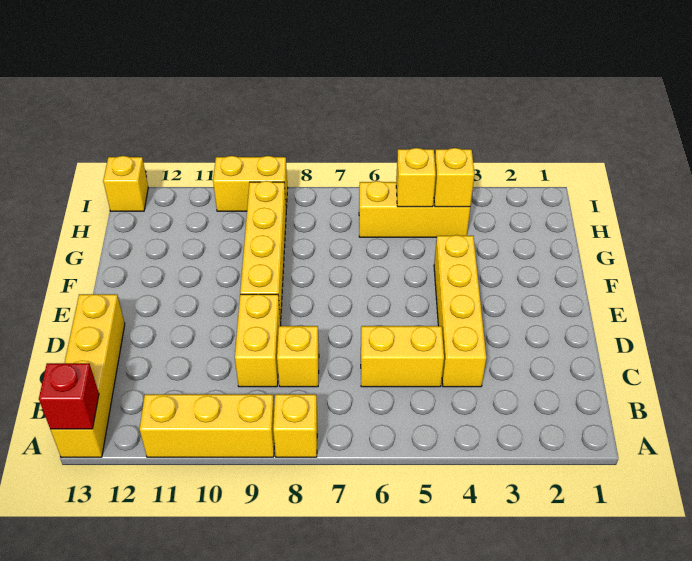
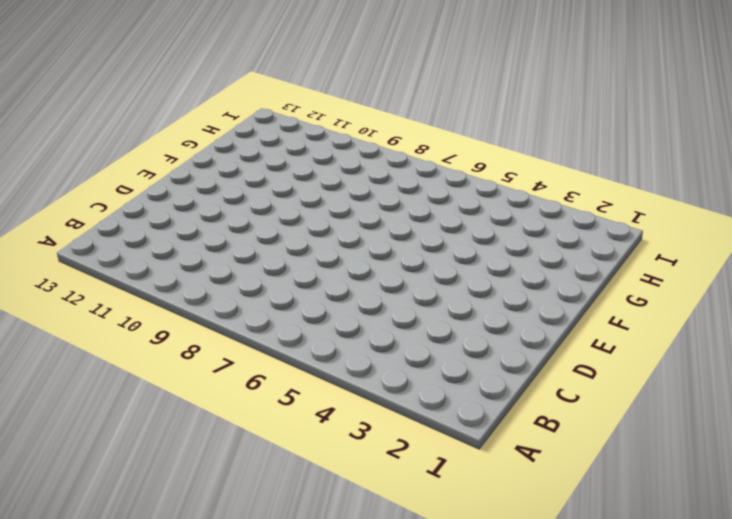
none -> yellow 1x1 brick [273,394,317,457]
none -> yellow 1x3 brick [140,394,275,457]
none -> yellow 1x4 brick [50,294,125,457]

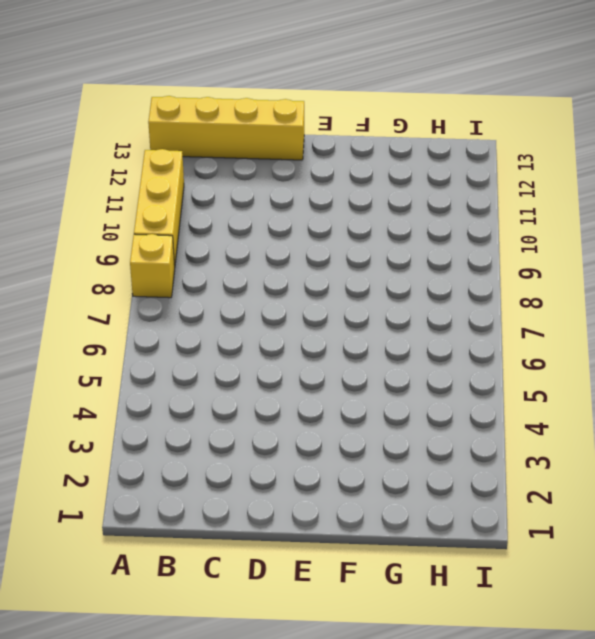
none -> yellow 1x4 brick [434,235,486,387]
none -> yellow 1x2 brick [361,326,444,387]
none -> yellow 1x1 brick [277,326,319,387]

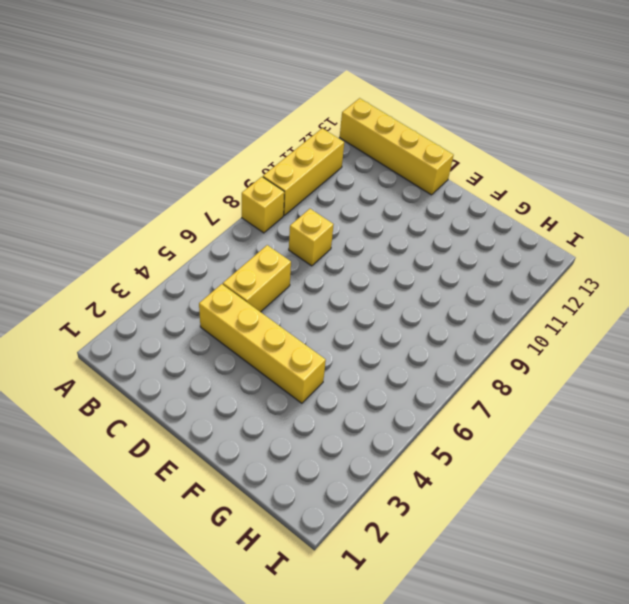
none -> yellow 1x2 brick [235,294,281,387]
none -> yellow 1x4 brick [240,181,286,322]
none -> yellow 1x3 brick [359,181,470,237]

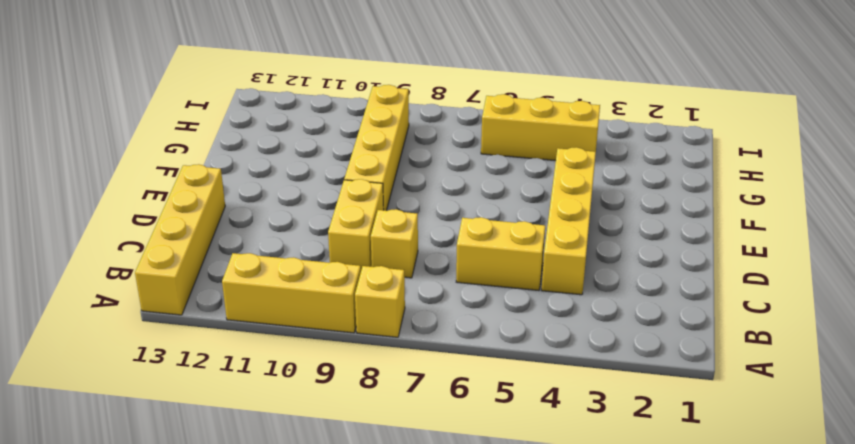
none -> yellow 1x2 brick [213,156,288,211]
none -> yellow 1x1 brick [103,156,148,211]
none -> red 1x1 brick [39,363,99,429]

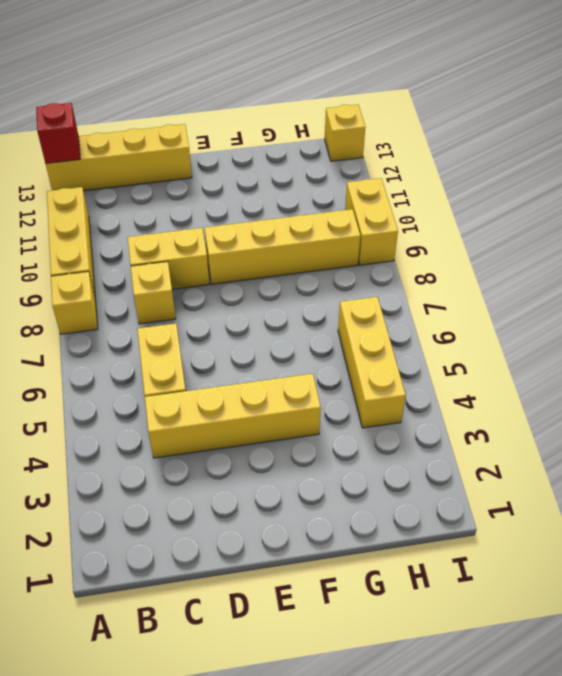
none -> yellow 1x1 brick [434,148,474,207]
none -> yellow 1x1 brick [396,148,436,207]

